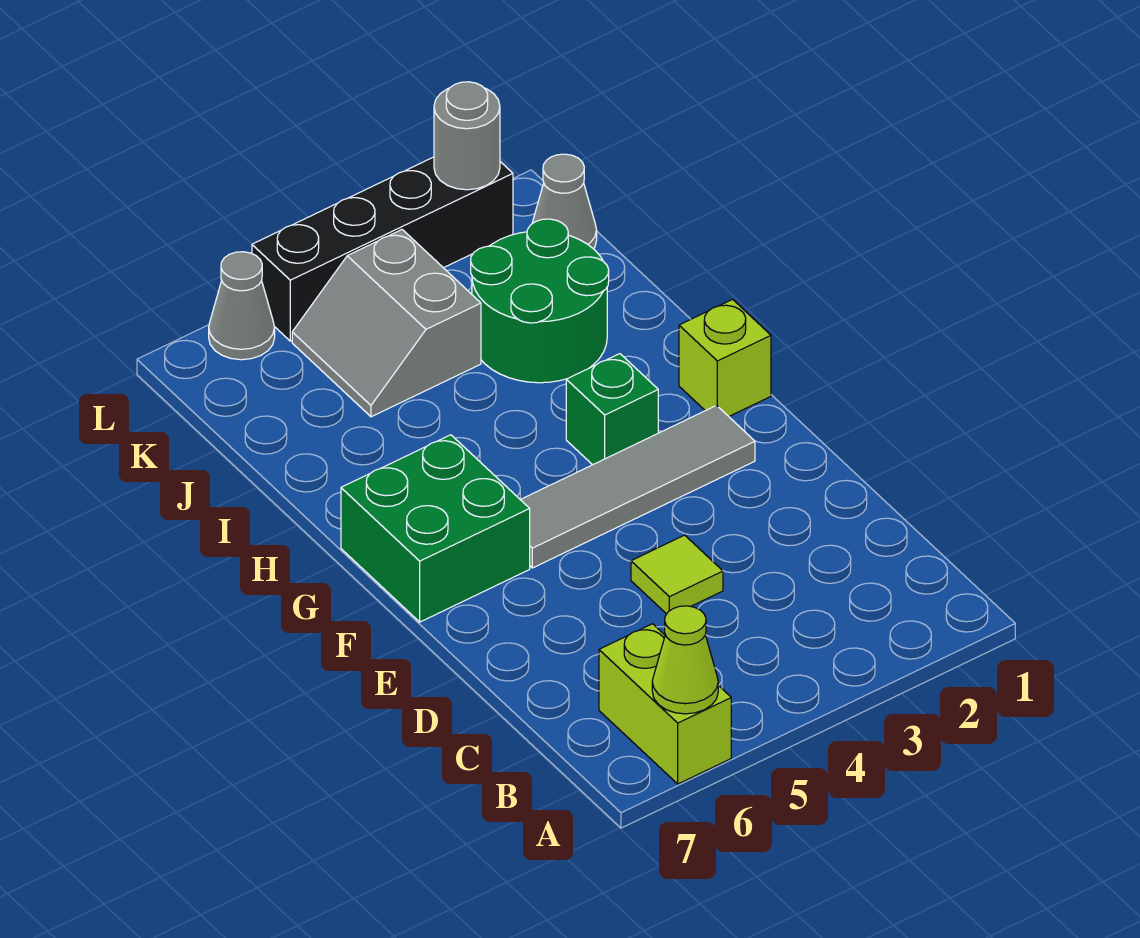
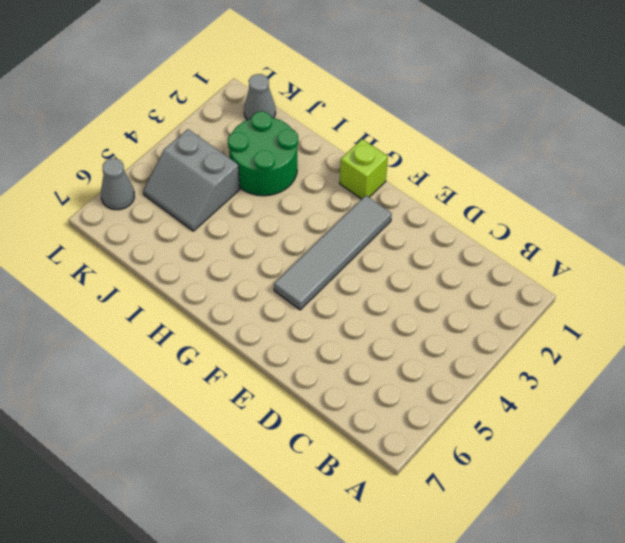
none -> lime 1x2 brick [599,624,731,784]
none -> lime 1x1 tile [631,535,723,614]
none -> green 2x2 brick [341,435,530,622]

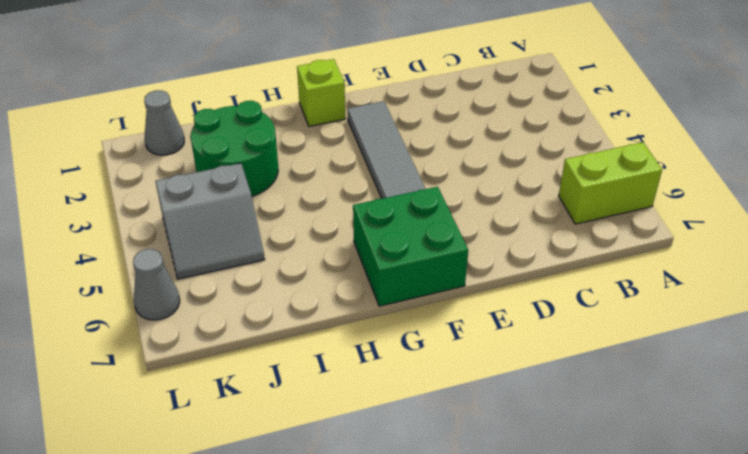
none -> lime 1x1 tile [631,535,723,614]
none -> green 1x1 brick [566,354,658,465]
none -> black 1x4 brick [252,157,513,341]

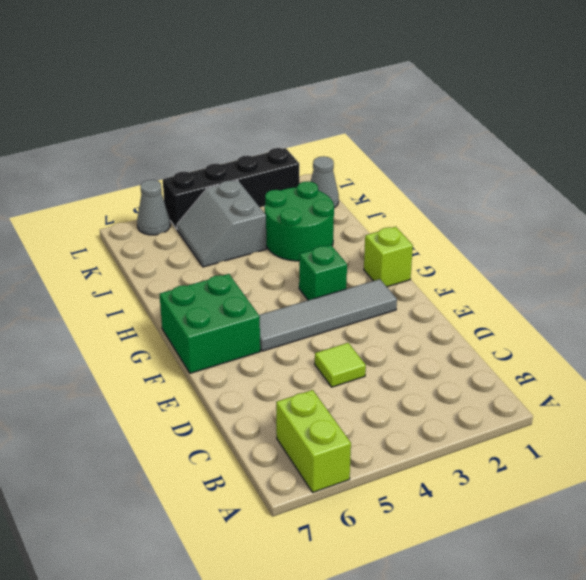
none -> lime 1x1 cone [652,606,718,714]
none -> grey 1x1 round brick [434,82,500,190]

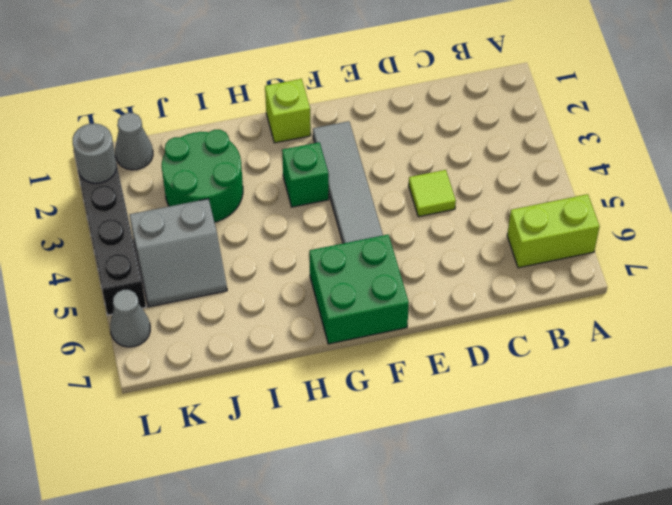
none -> lime 1x1 cone [652,606,718,714]

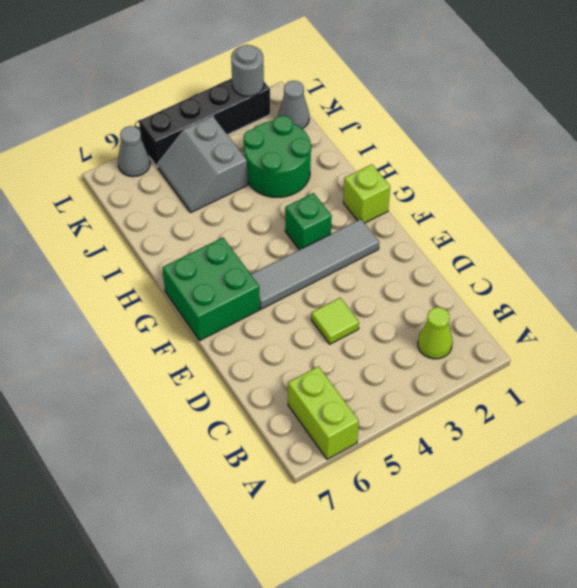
lime 1x1 cone [418,307,453,359] -> lime 1x1 cone moved to [652,606,718,714]

